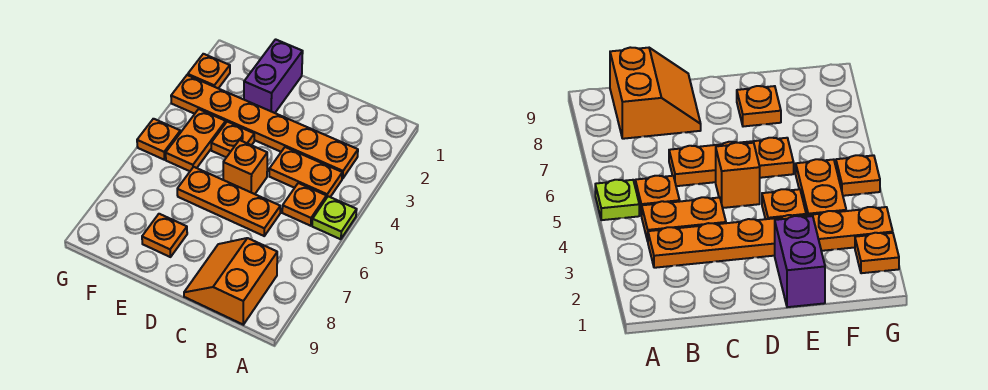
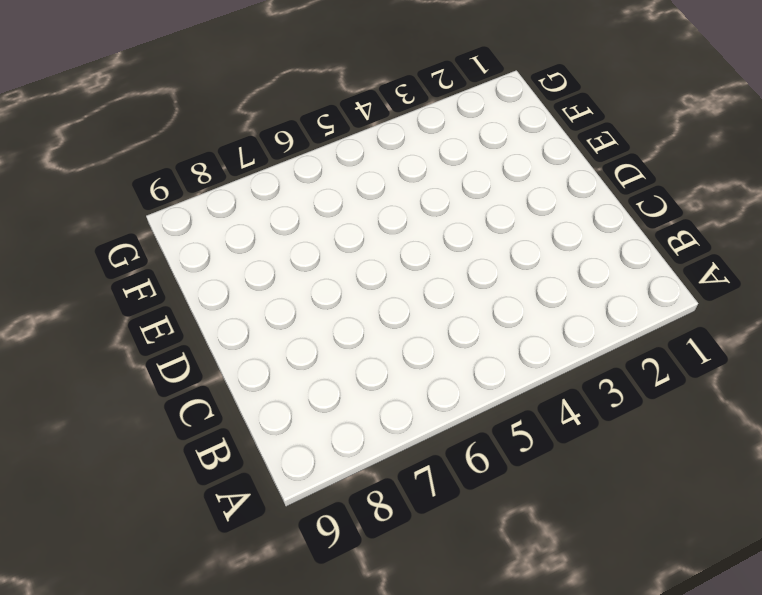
none -> lime 1x1 plate [312,196,357,239]
none -> orange 1x6 plate [171,75,358,179]
none -> orange 1x2 plate [269,147,342,198]

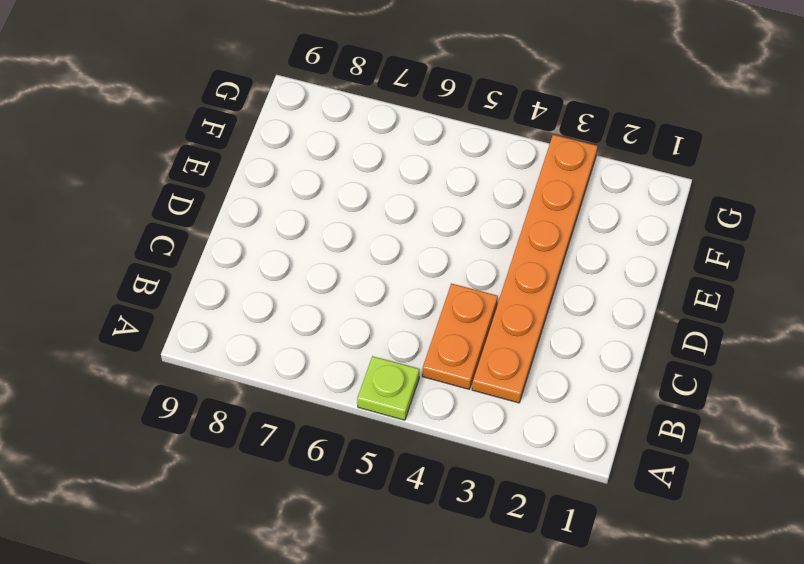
none -> orange 1x1 plate [282,183,326,226]
none -> orange 2x2 slope [184,238,277,325]
none -> orange 1x3 plate [177,167,280,236]

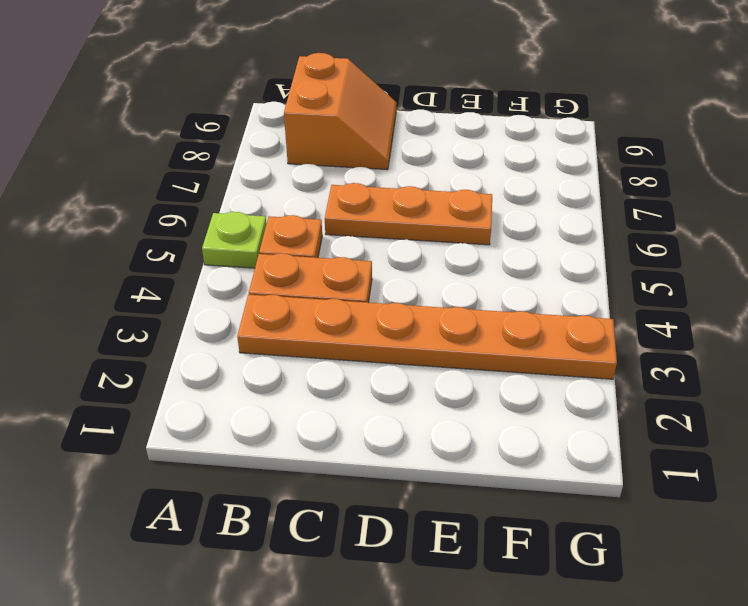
none -> orange 1x1 brick [223,140,267,194]
none -> purple 1x2 brick [244,39,303,113]
none -> orange 1x1 plate [211,122,254,157]

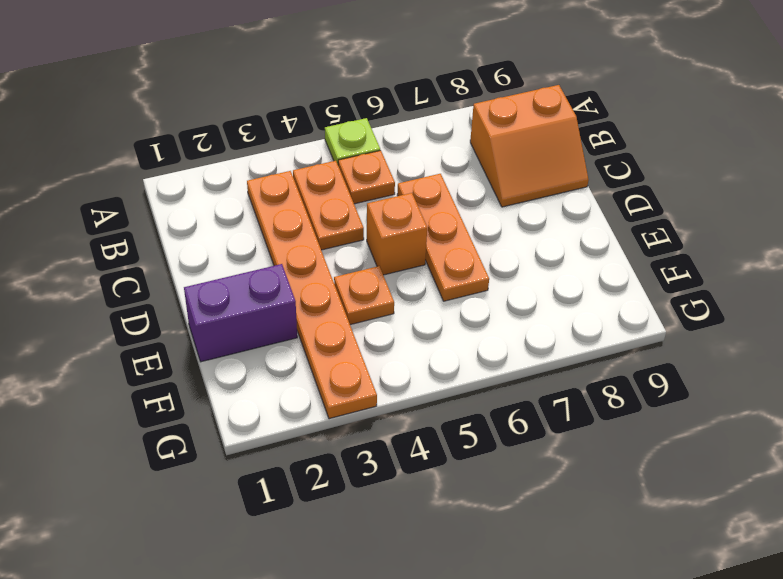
none -> orange 1x1 plate [142,214,187,257]
none -> orange 1x2 plate [166,109,226,171]
none -> orange 1x1 plate [188,54,230,88]

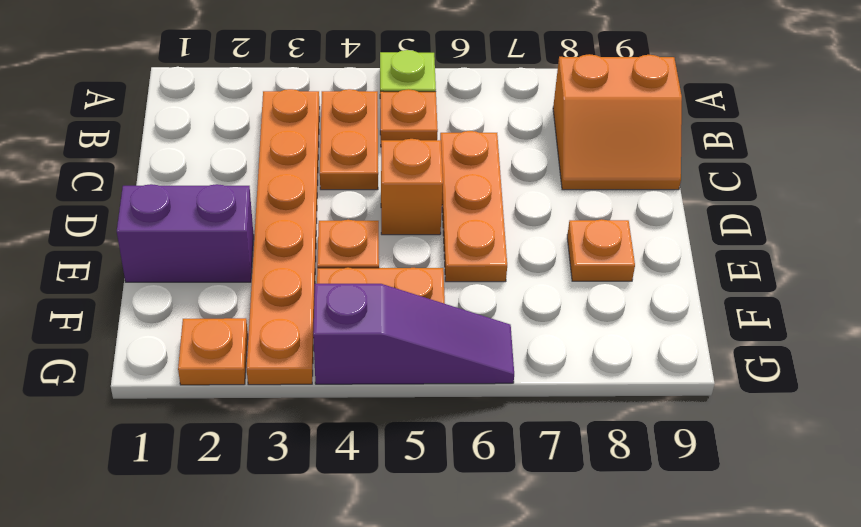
purple 1x3 slope [313,284,514,384] -> orange 1x1 plate [137,119,180,160]

